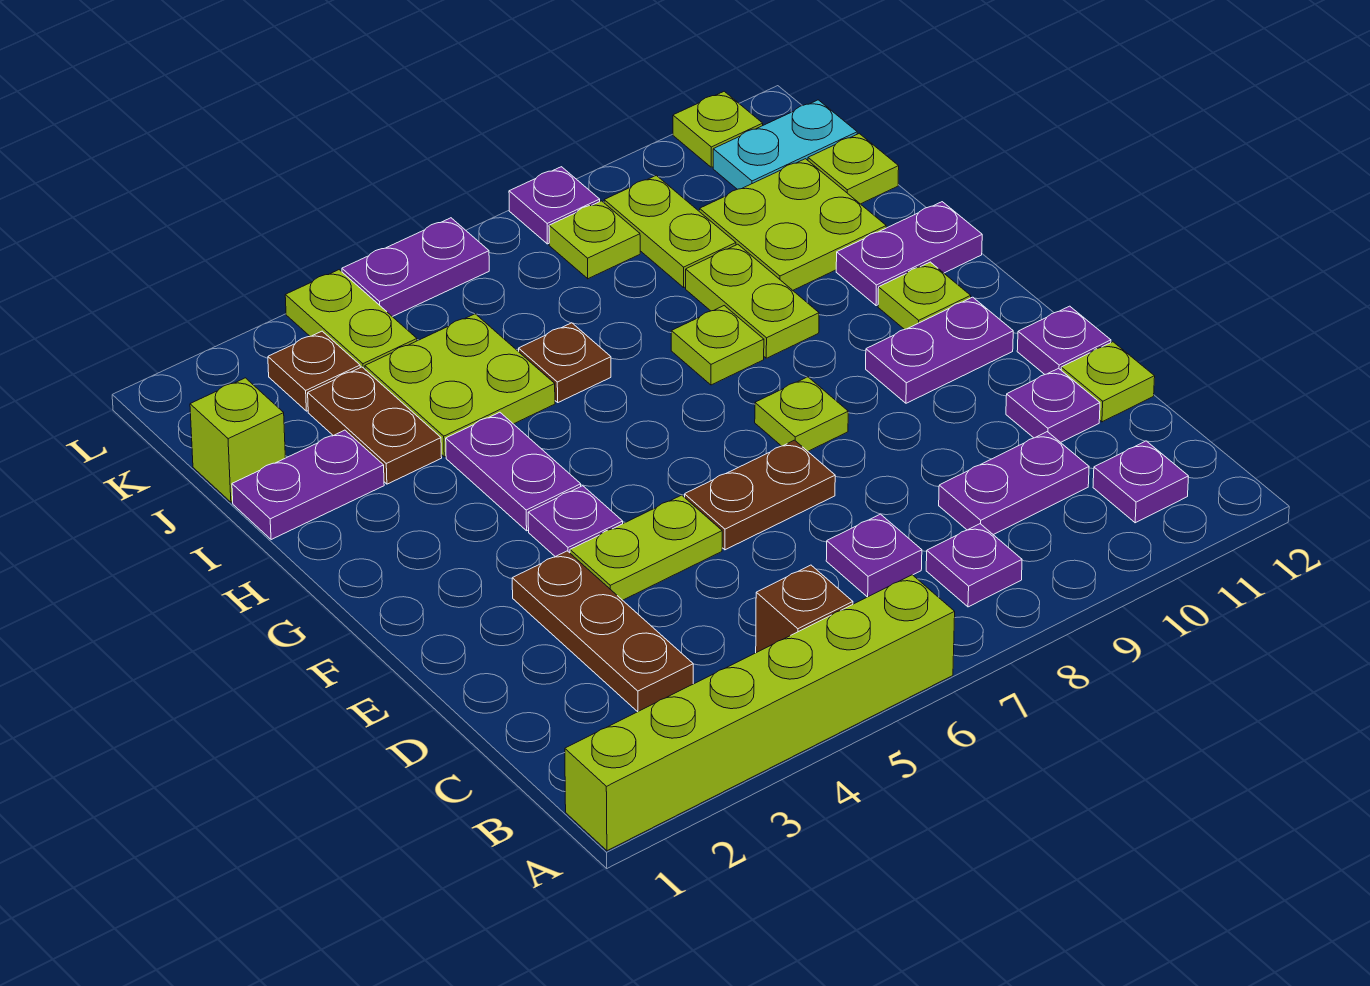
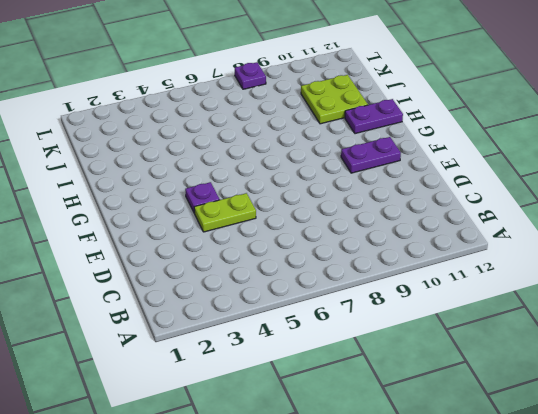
none -> lime 1x6 brick [565,575,955,851]
none -> brown 1x1 brick [756,565,853,653]
none -> purple 1x1 plate [926,524,1022,607]
none -> purple 1x1 plate [1093,441,1189,523]

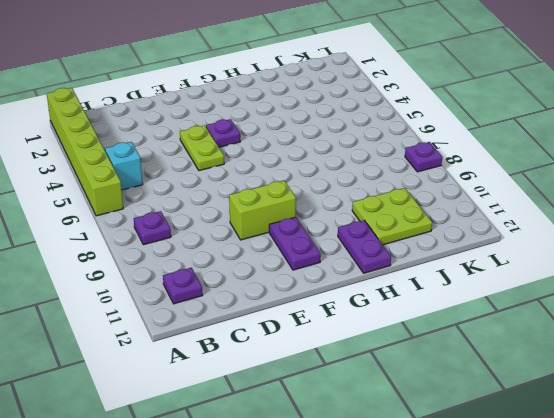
cyan 1x1 brick [105,142,143,190] -> brown 1x1 brick [756,565,853,653]
lime 1x2 brick [229,181,296,240] -> none
none -> brown 1x3 plate [512,551,693,712]
none -> purple 1x1 plate [826,514,922,597]
none -> purple 1x2 plate [939,432,1089,535]
none -> purple 1x1 plate [1006,368,1100,442]

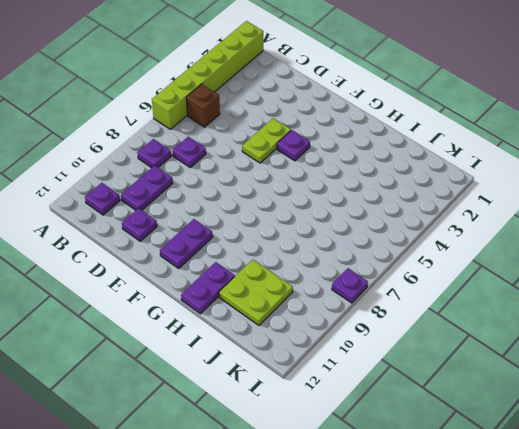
none -> brown 1x3 plate [512,551,693,712]
none -> lime 1x1 plate [1061,342,1155,422]
none -> brown 1x2 plate [685,440,835,550]
none -> purple 1x1 plate [1017,306,1111,374]

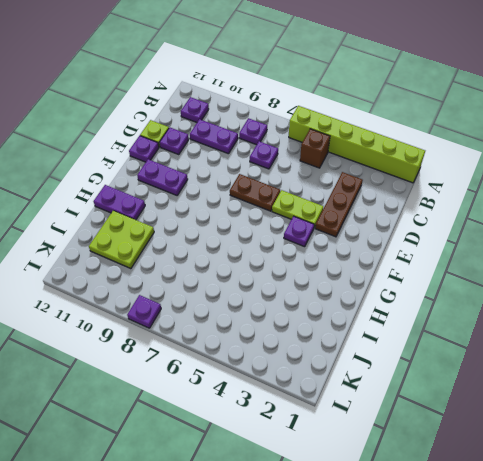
none -> lime 1x1 plate [755,377,848,451]
none -> purple 1x2 plate [446,412,581,531]
none -> lime 1x1 plate [878,262,971,330]
none -> lime 1x1 plate [671,306,764,385]

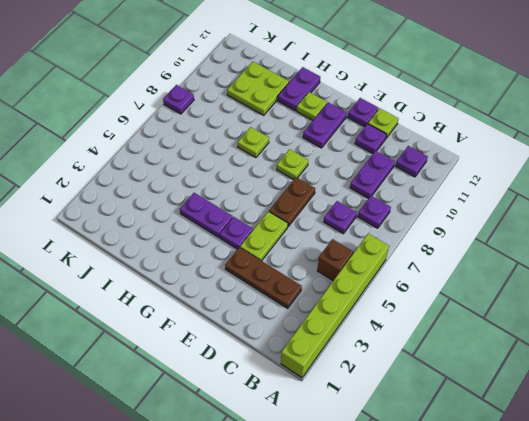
none -> lime 1x2 plate [686,244,819,358]
none -> purple 1x2 plate [232,430,384,540]
none -> brown 1x2 plate [308,367,442,484]
none -> lime 2x2 plate [365,314,555,457]

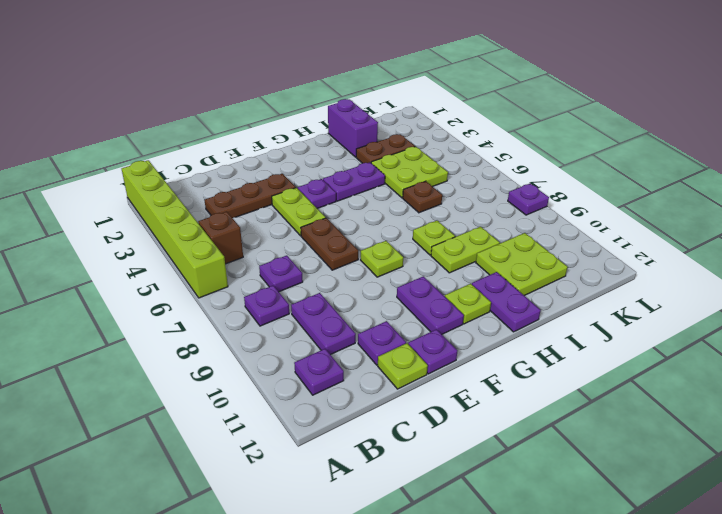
purple 1x2 brick [328,99,378,157] -> purple 1x2 plate [232,430,384,540]
none -> lime 1x1 brick [190,378,285,502]
none -> lime 1x2 plate [604,175,736,287]
none -> lime 1x1 plate [808,134,899,204]
none -> brown 1x1 plate [268,331,360,411]

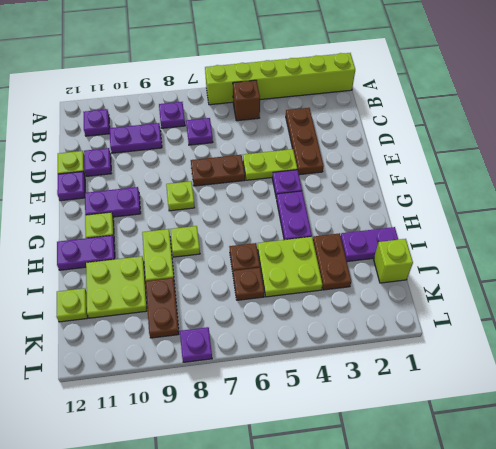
brown 1x1 plate [233,268,264,300] -> brown 1x1 plate moved to [268,331,360,411]
brown 1x2 plate [146,278,179,338] -> lime 1x2 plate [604,175,736,287]
none -> lime 1x2 plate [285,270,417,369]
none -> lime 1x1 plate [549,201,640,279]
none -> cyan 1x2 plate [713,100,857,189]
none -> purple 1x2 plate [342,218,489,317]

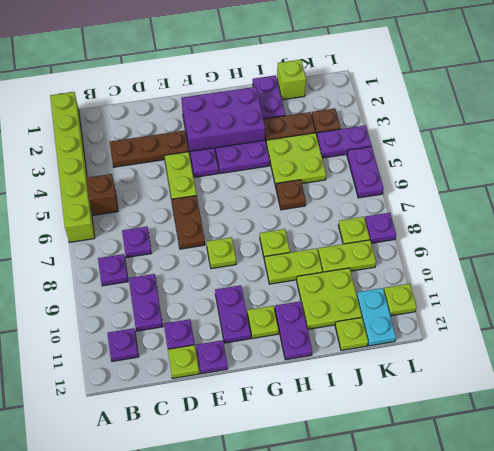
purple 2x3 brick [181,87,265,152] -> none
purple 1x2 plate [317,125,371,158] -> lime 1x2 plate [285,270,417,369]

